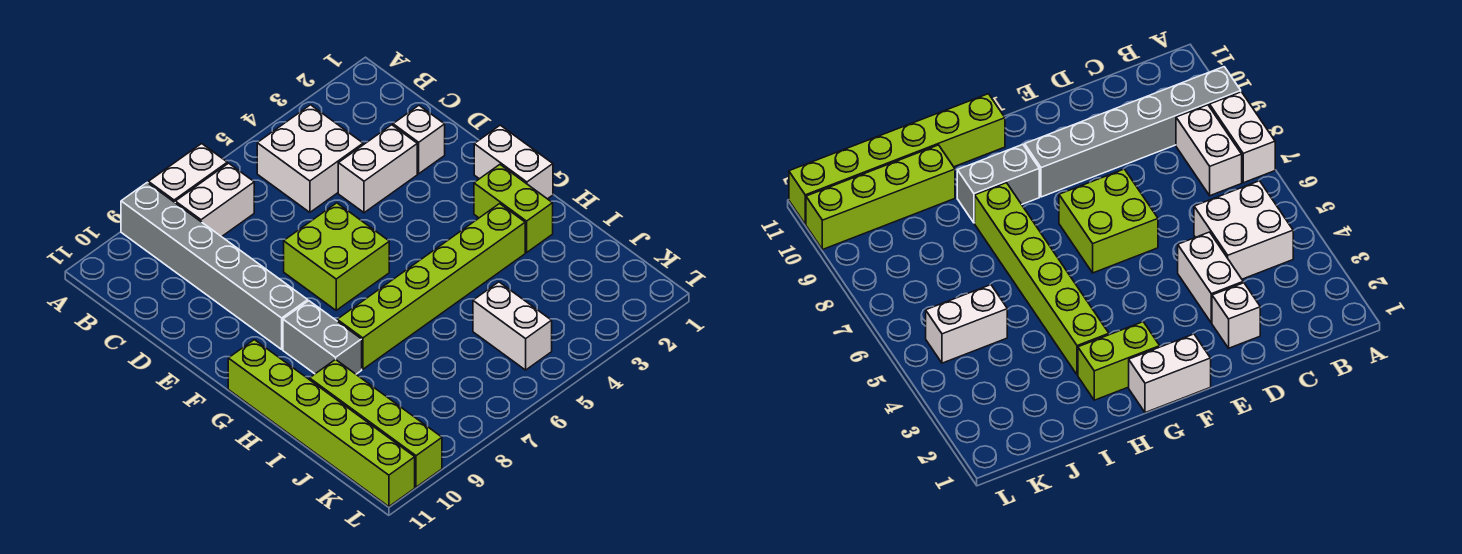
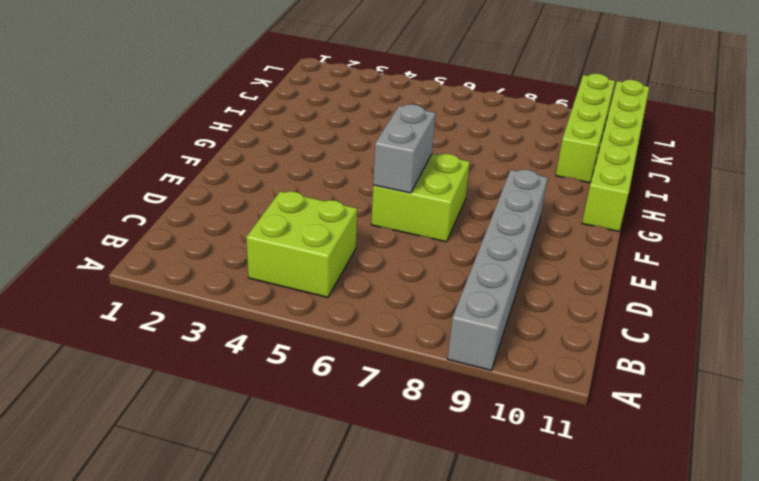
lime 2x2 brick [246,191,357,297] -> white 2x2 brick [257,105,363,212]
grey 1x2 brick [373,104,436,193] -> grey 1x2 brick moved to [283,301,362,374]
none -> white 1x2 brick [148,144,227,202]
none -> white 1x2 brick [175,163,254,237]
none -> white 1x1 brick [393,106,445,174]

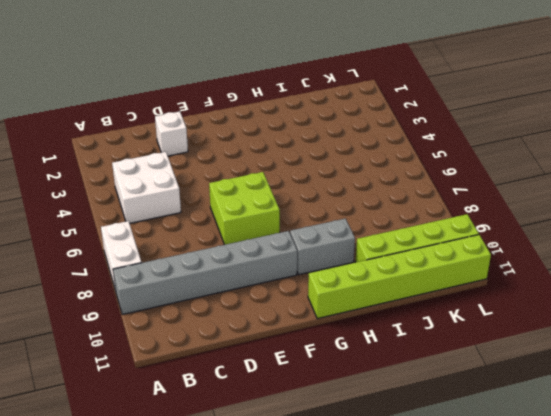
none -> white 1x2 brick [175,163,254,237]
none -> white 1x2 brick [338,125,417,213]
none -> white 1x2 brick [474,125,553,199]

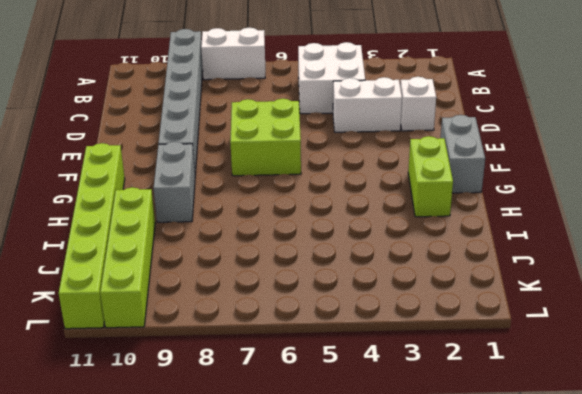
grey 1x2 brick [441,115,485,193] -> white 1x2 brick [474,125,553,199]
none -> white 1x2 brick [175,163,254,237]
none -> lime 1x6 brick [337,204,525,369]
none -> white 1x2 brick [473,282,552,370]

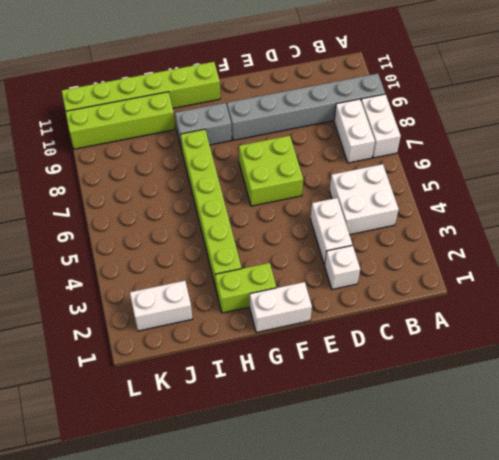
white 1x2 brick [130,281,192,331] -> white 1x2 brick moved to [473,282,552,370]

